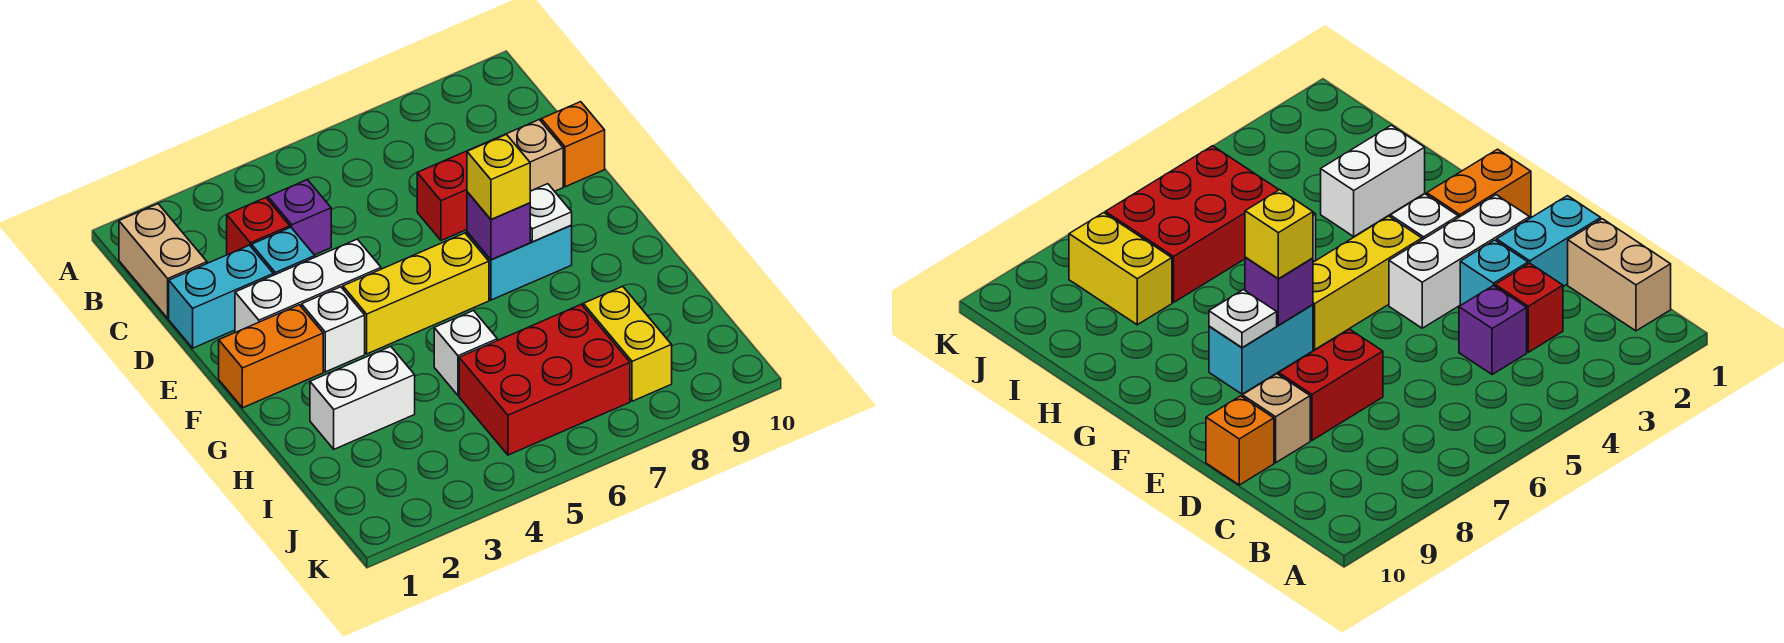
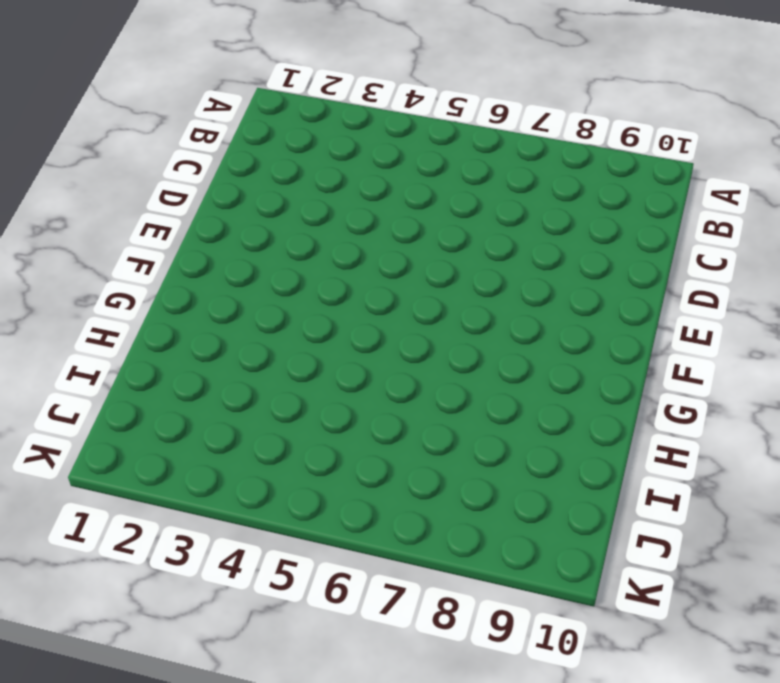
none -> tan 1x2 brick [119,204,207,318]
none -> red 1x1 brick [227,198,290,255]
none -> purple 1x1 brick [268,180,331,255]

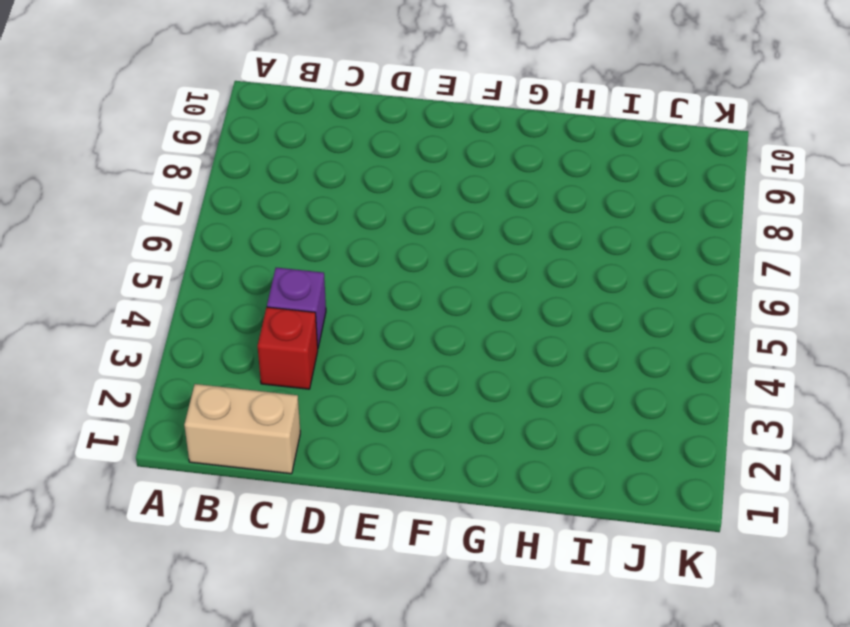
none -> cyan 1x2 brick [169,245,273,348]
none -> cyan 1x1 brick [252,227,315,275]
none -> red 1x2 brick [417,138,497,240]

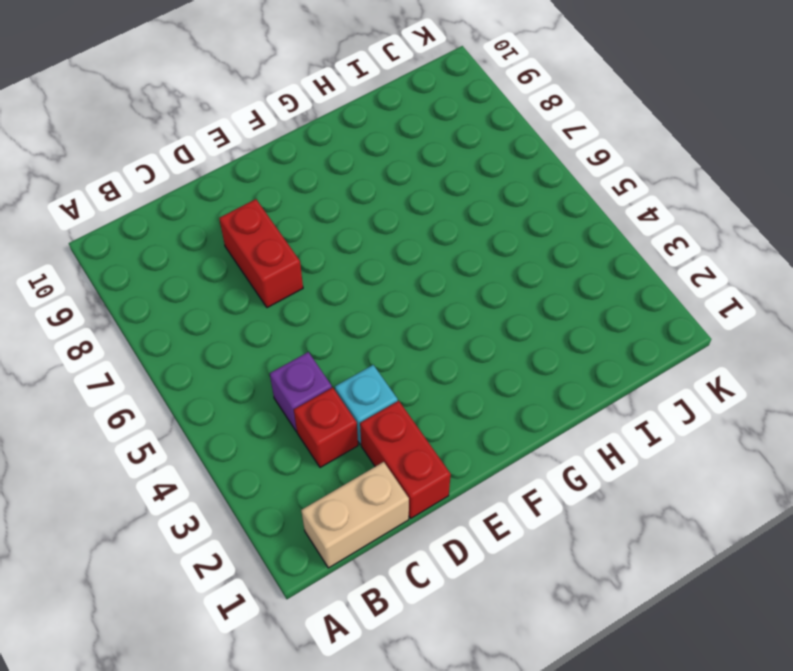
red 1x2 brick [360,401,451,518] -> cyan 1x2 brick [169,245,273,348]
none -> tan 1x1 brick [500,120,563,191]
none -> orange 1x1 brick [541,102,605,187]
none -> white 1x3 brick [235,239,381,332]

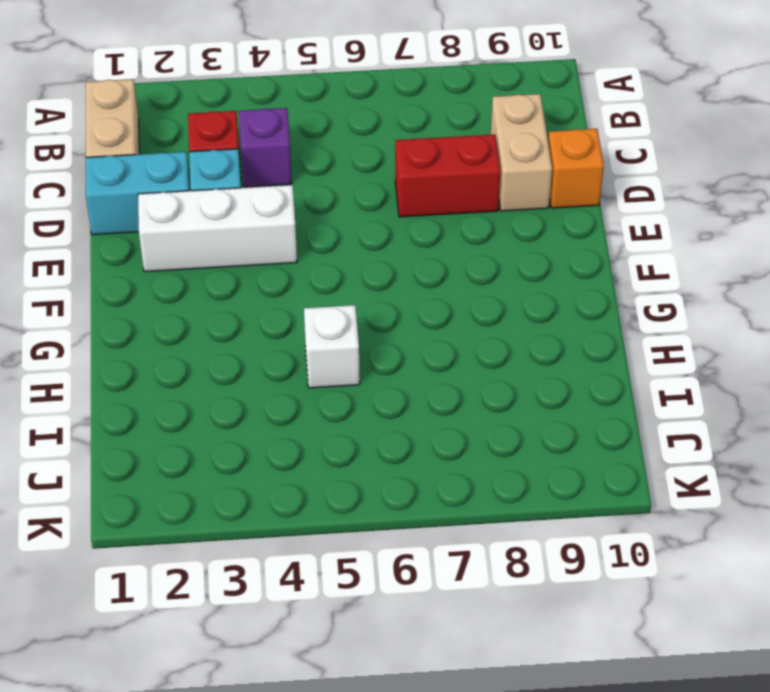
tan 1x2 brick [491,94,552,211] -> tan 1x1 brick [500,120,563,191]
none -> orange 1x2 brick [219,305,323,408]
none -> white 1x1 brick [302,287,365,372]
none -> yellow 1x3 brick [343,233,489,354]

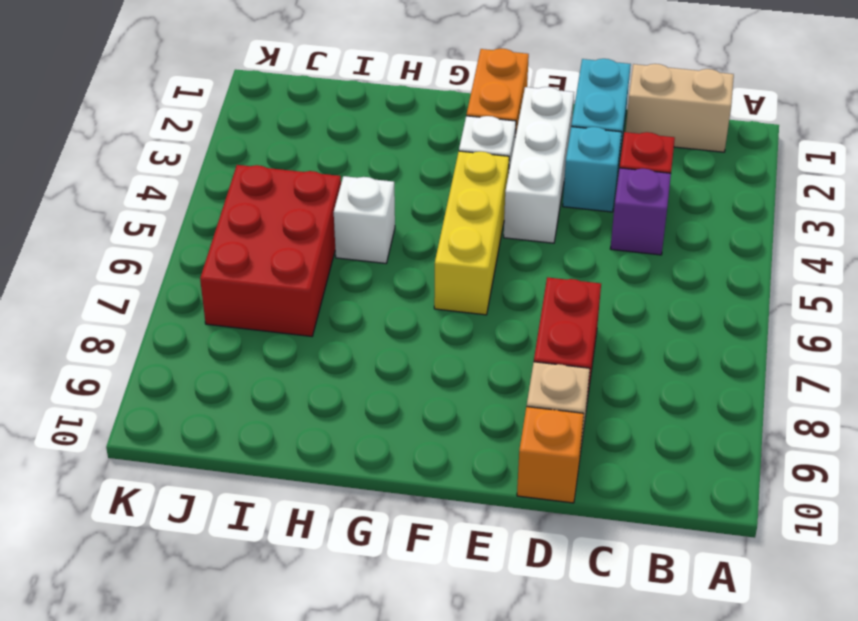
none -> cyan 1x2 brick [467,225,572,300]
none -> white 1x2 brick [310,346,415,449]
none -> yellow 1x2 brick [583,286,672,401]

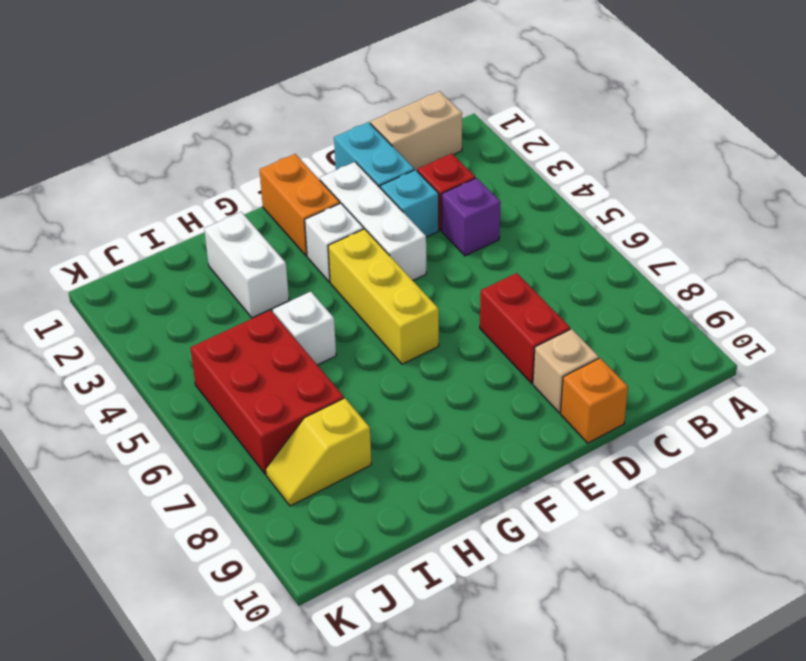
yellow 1x2 slope [266,398,371,506] -> yellow 1x2 brick [583,286,672,401]
none -> cyan 1x2 brick [467,225,572,300]
none -> purple 1x1 brick [467,192,530,260]
none -> white 1x1 plate [530,184,572,242]

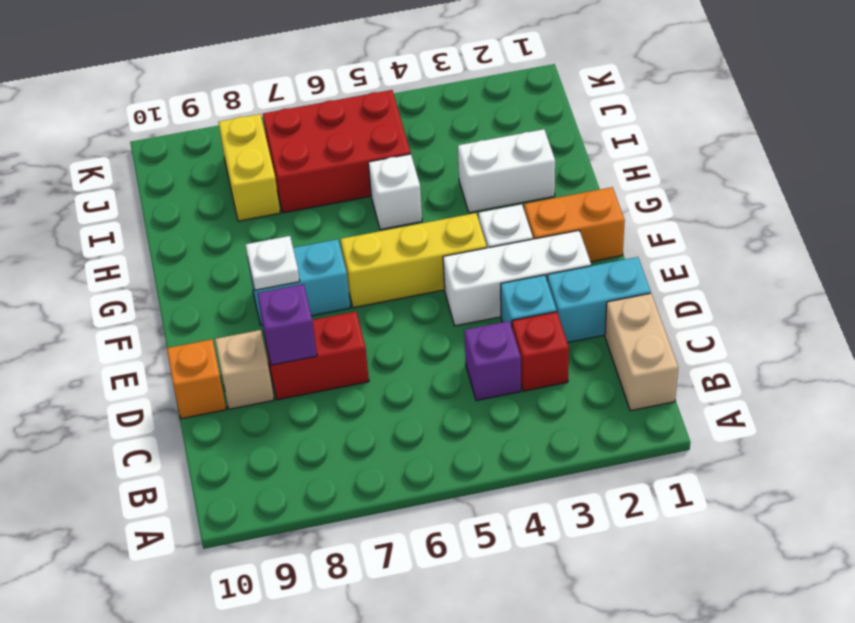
purple 1x1 brick [257,284,317,365] -> purple 1x1 brick moved to [467,192,530,260]
none -> yellow 1x1 brick [467,134,530,220]

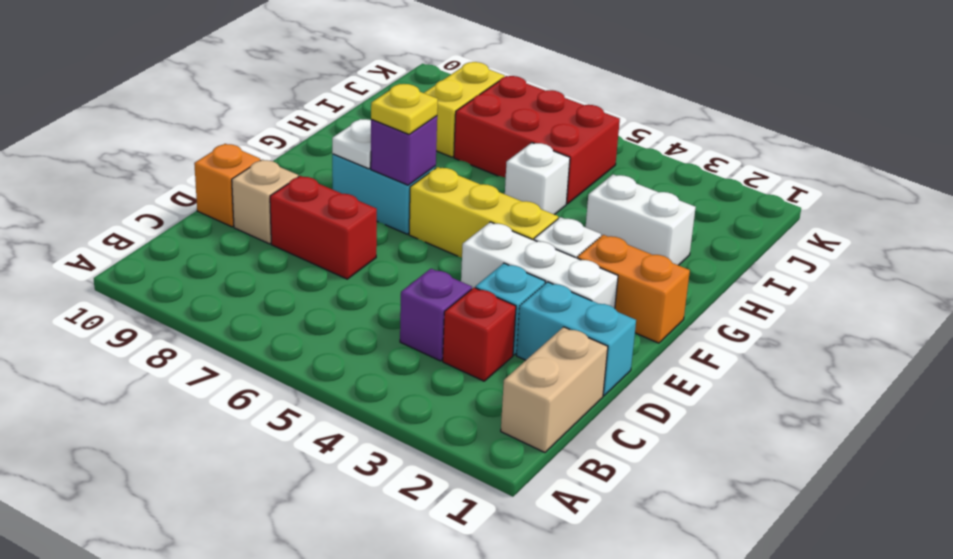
yellow 1x1 plate [371,84,438,134] -> yellow 1x1 brick [467,134,530,220]

